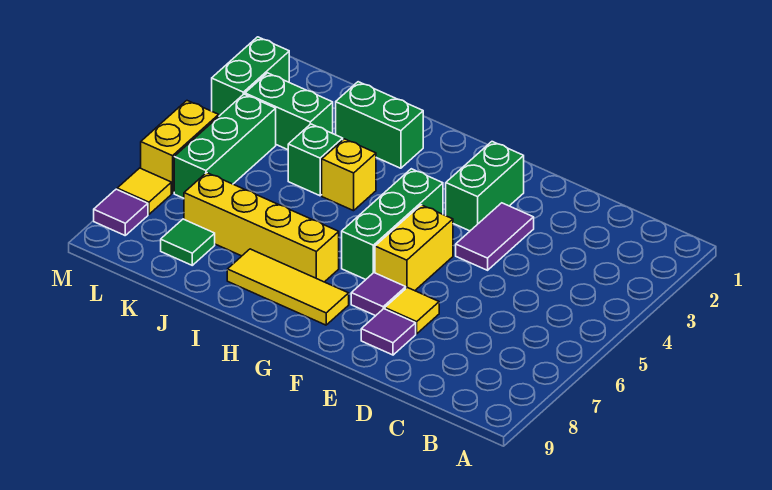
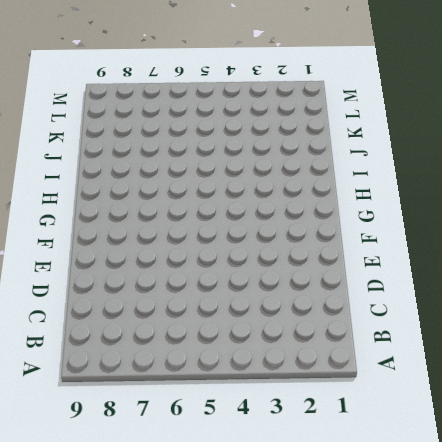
none -> purple 1x2 tile [456,203,534,270]
none -> yellow 1x1 tile [385,288,439,334]
none -> purple 1x1 tile [361,309,416,355]

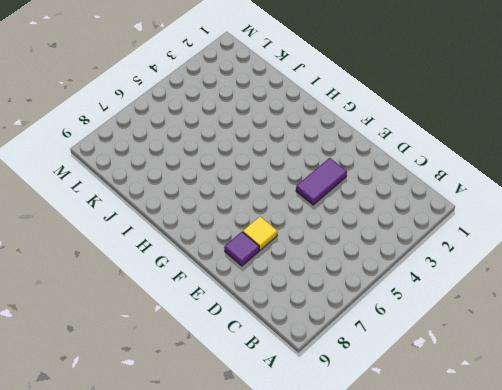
none -> green 1x2 brick [446,142,524,231]
none -> yellow 1x2 brick [375,205,453,291]
none -> purple 1x1 tile [351,273,406,316]

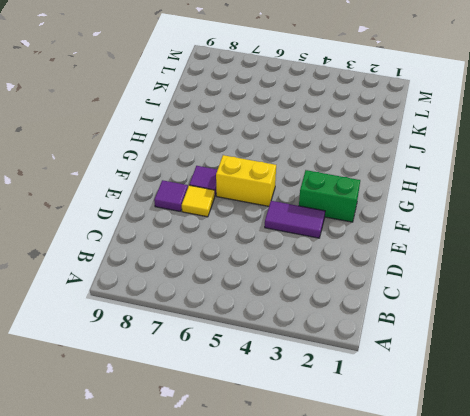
none -> green 1x3 brick [342,169,443,280]
none -> yellow 1x3 tile [227,249,349,325]
none -> yellow 1x4 brick [184,173,339,282]

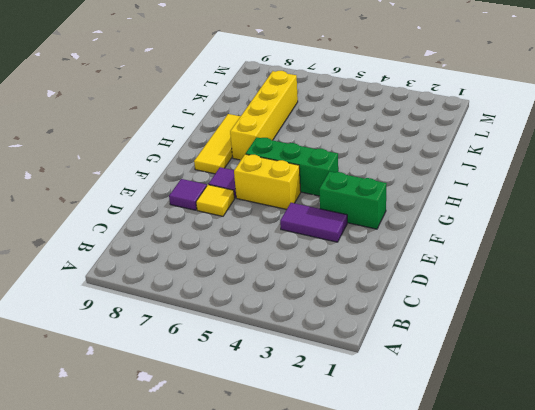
none -> green 1x2 brick [336,82,423,168]
none -> yellow 1x1 brick [322,139,376,211]
none -> green 1x1 brick [288,124,343,196]

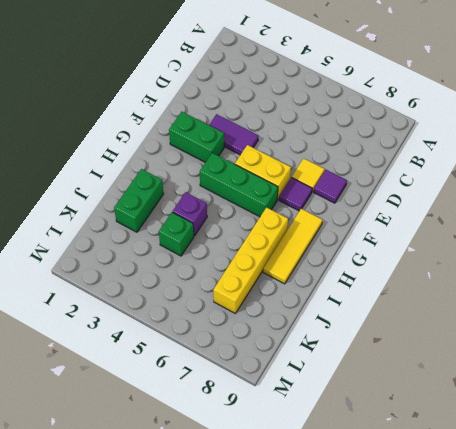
purple 1x1 brick [173,192,207,236] -> yellow 1x1 brick [322,139,376,211]
none -> green 1x2 brick [245,73,333,150]
none -> green 1x1 tile [161,219,215,265]
none -> green 1x3 brick [174,94,276,198]

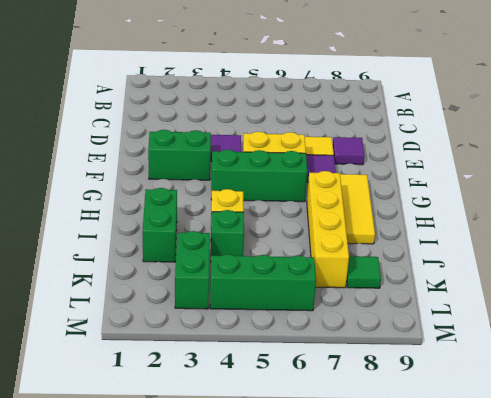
none -> green 1x2 brick [212,37,289,116]
none -> yellow 1x2 brick [141,101,219,193]
none -> yellow 1x1 tile [117,168,171,214]

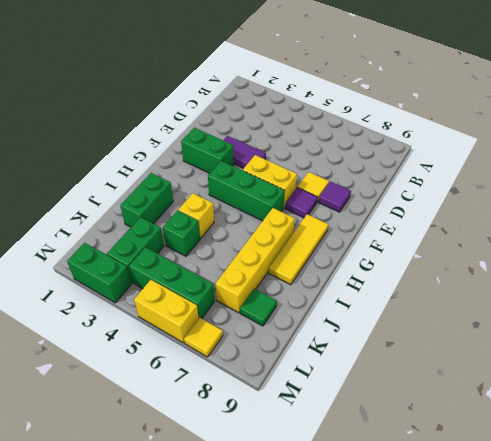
none -> purple 1x1 tile [94,189,148,235]

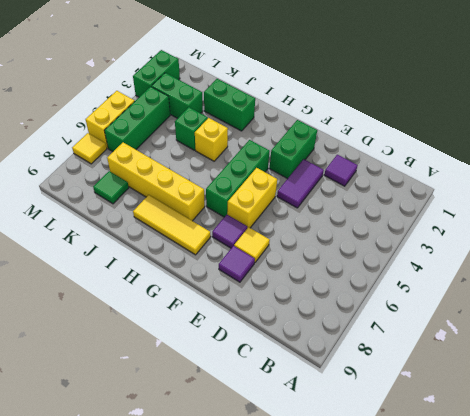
purple 1x1 tile [324,155,358,186] -> purple 1x1 tile moved to [94,189,148,235]

